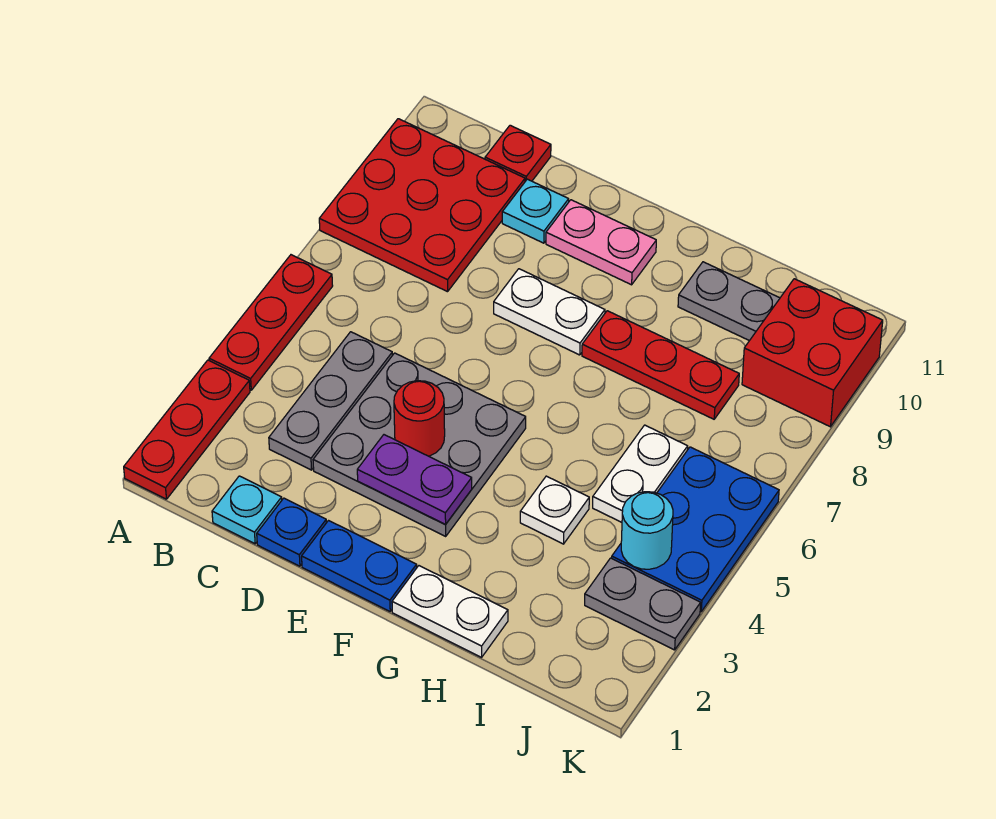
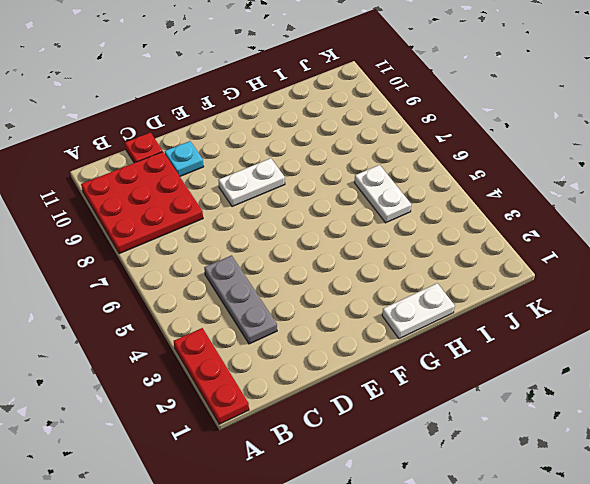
none -> red 1x3 plate [209,255,333,390]
none -> cyan 1x1 plate [212,476,282,544]
none -> blue 1x1 plate [257,498,326,566]

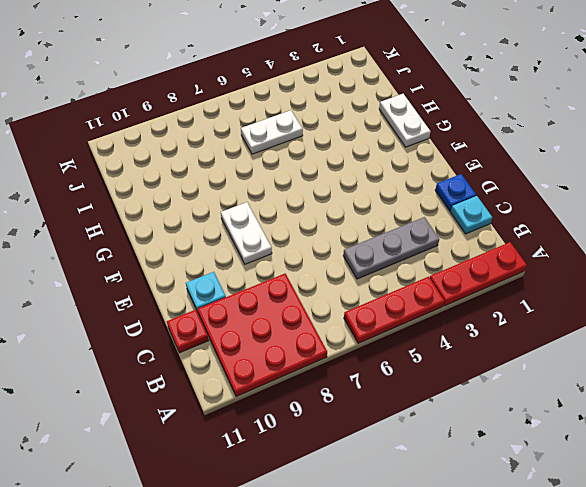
none -> grey 3x3 plate [313,353,526,536]
none -> blue 1x2 plate [302,521,417,611]
none -> pink 1x2 plate [546,200,656,285]

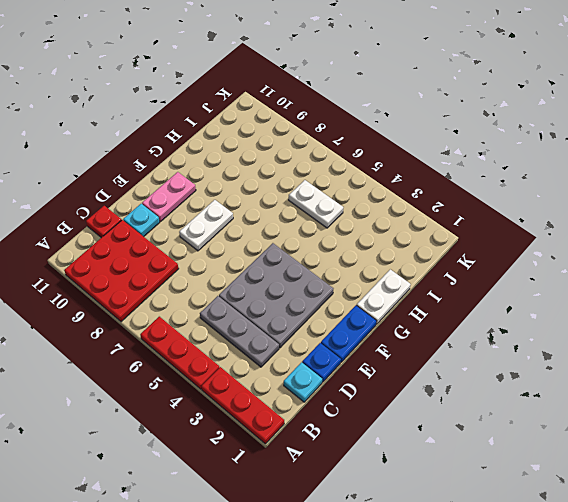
none -> red 1x3 plate [582,311,739,419]
none -> white 1x1 plate [520,476,589,544]
none -> grey 1x2 plate [678,262,780,341]

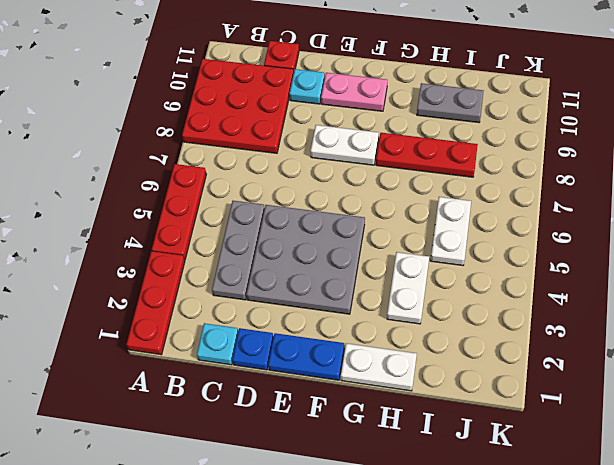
white 1x2 plate [387,252,429,324] -> white 1x1 plate [520,476,589,544]
none -> grey 1x2 plate [585,558,701,650]
none -> blue 2x3 plate [612,447,779,612]
none -> red 2x2 brick [742,279,883,427]

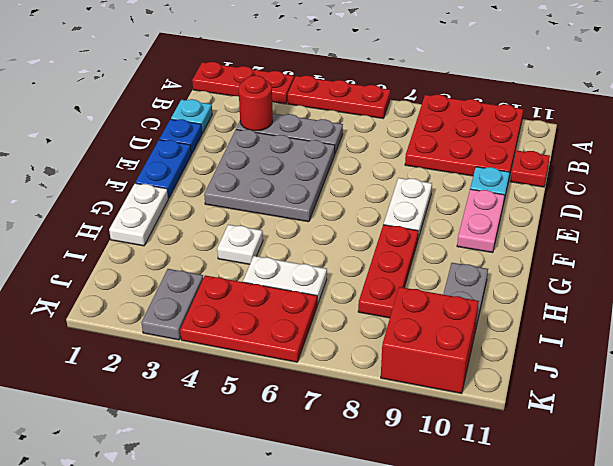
red 1x1 round brick [239,76,273,131] -> red 1x1 round brick moved to [394,381,445,456]
red 2x3 plate [180,275,317,362] -> blue 2x3 plate [612,447,779,612]
none -> purple 1x2 plate [357,435,472,525]
none -> cyan 1x1 round brick [621,492,673,569]

